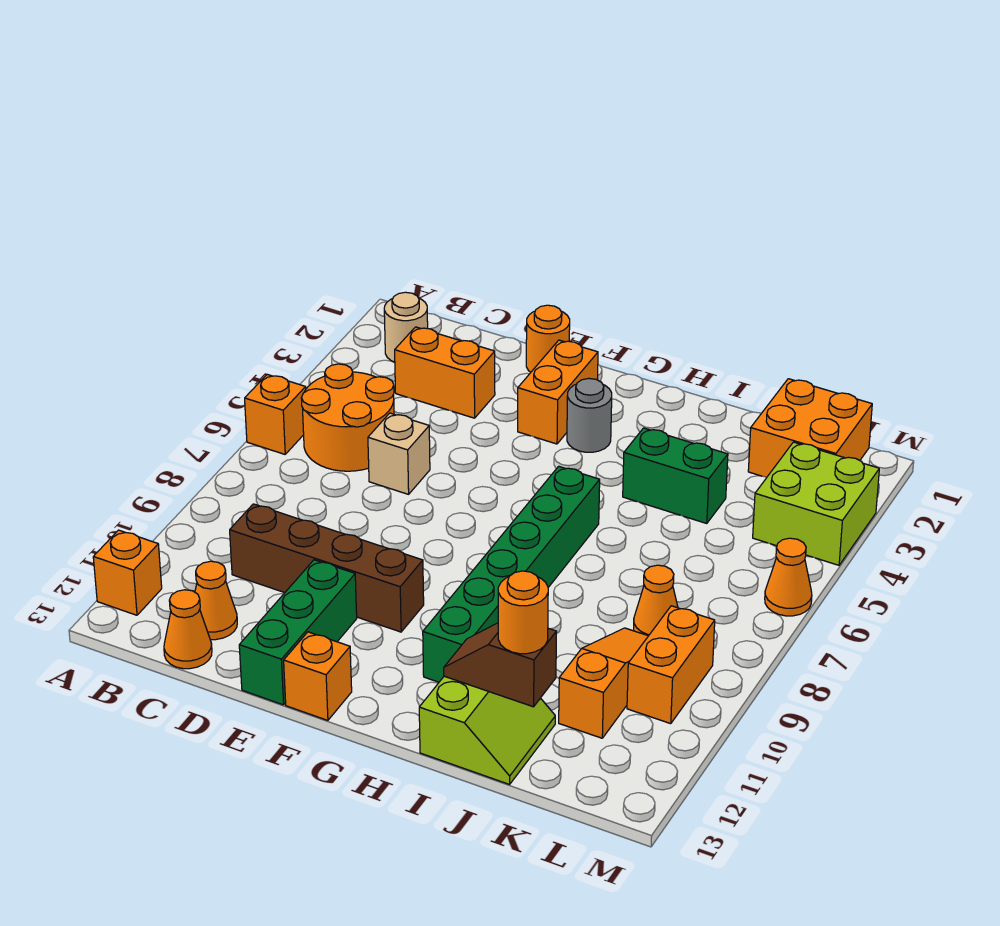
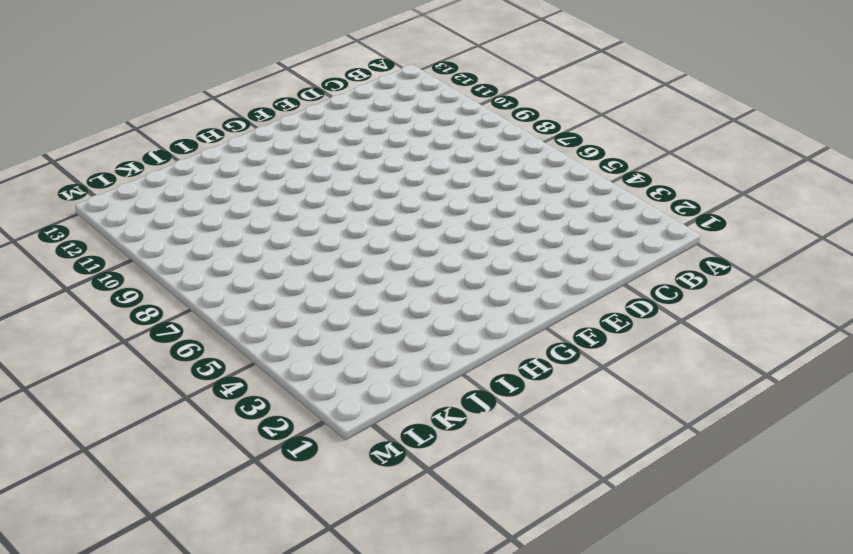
none -> orange 1x1 brick [245,374,306,454]
none -> orange 1x1 brick [93,530,162,615]
none -> tan 1x1 round brick [384,292,428,362]

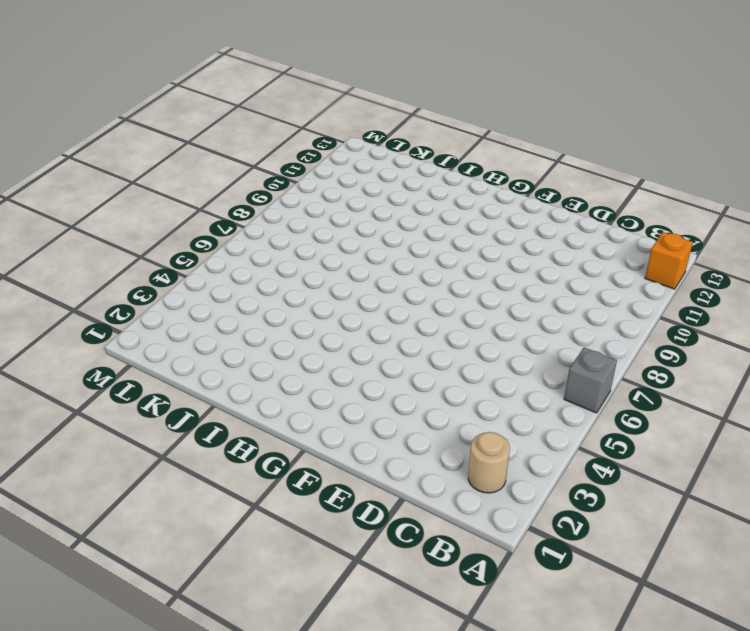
grey 1x1 brick [564,347,617,413] -> orange 1x1 brick [245,374,306,454]
none -> orange 2x2 round brick [301,364,394,471]
none -> orange 1x2 brick [395,327,495,418]
none -> brown 1x4 brick [230,504,424,632]

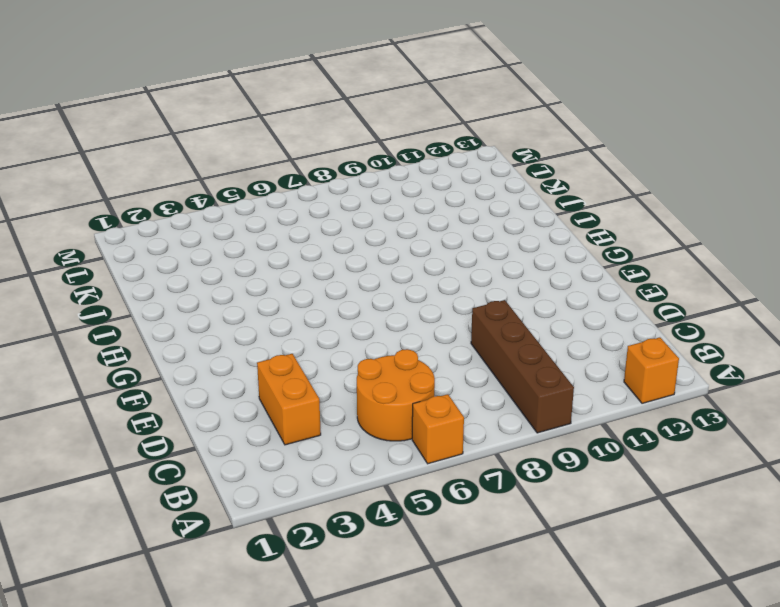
brown 1x4 brick [471,300,574,433] -> brown 1x4 brick moved to [230,504,424,632]
none -> tan 1x1 round brick [384,292,428,362]
none -> orange 1x1 cone [195,561,237,640]
none -> orange 1x1 cone [164,590,212,669]

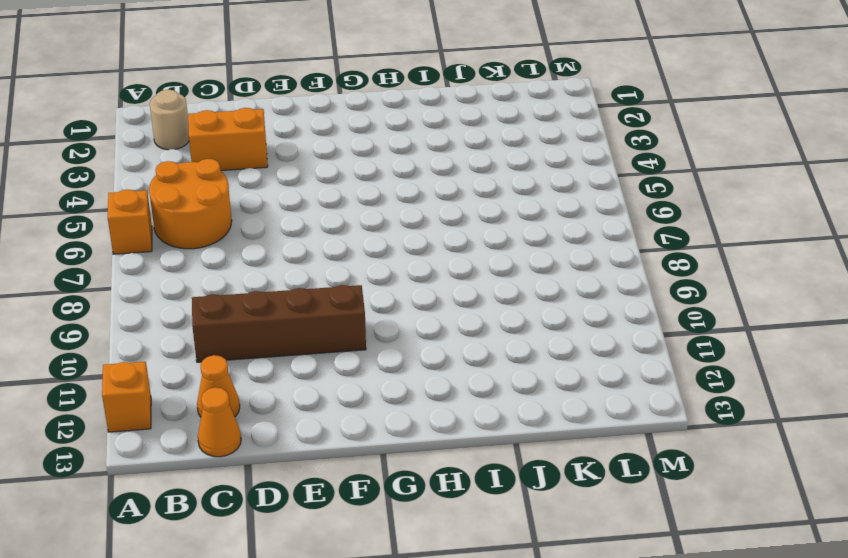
none -> tan 1x1 brick [368,413,430,494]
none -> orange 1x1 round brick [526,305,570,372]
none -> green 1x3 brick [239,560,357,705]

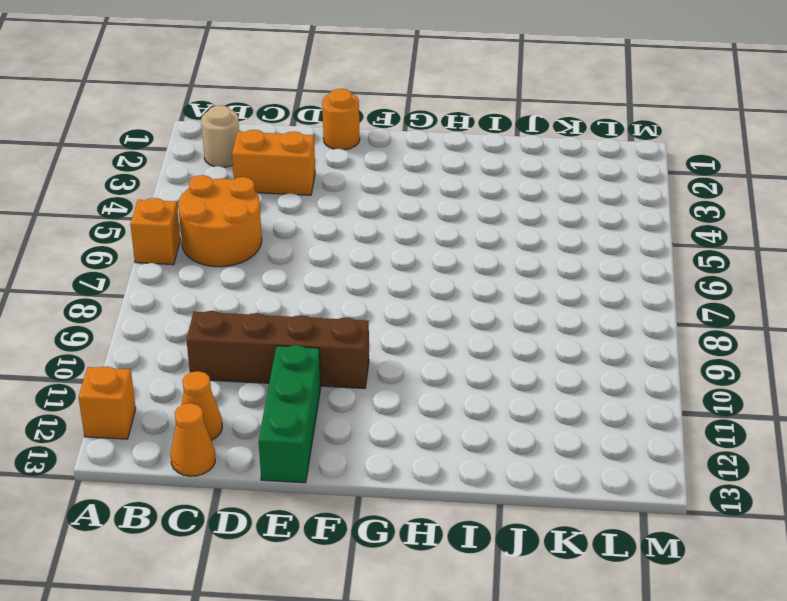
none -> tan 1x1 brick [368,413,430,494]
none -> orange 1x2 brick [518,340,598,444]
none -> orange 1x1 brick [284,632,352,720]

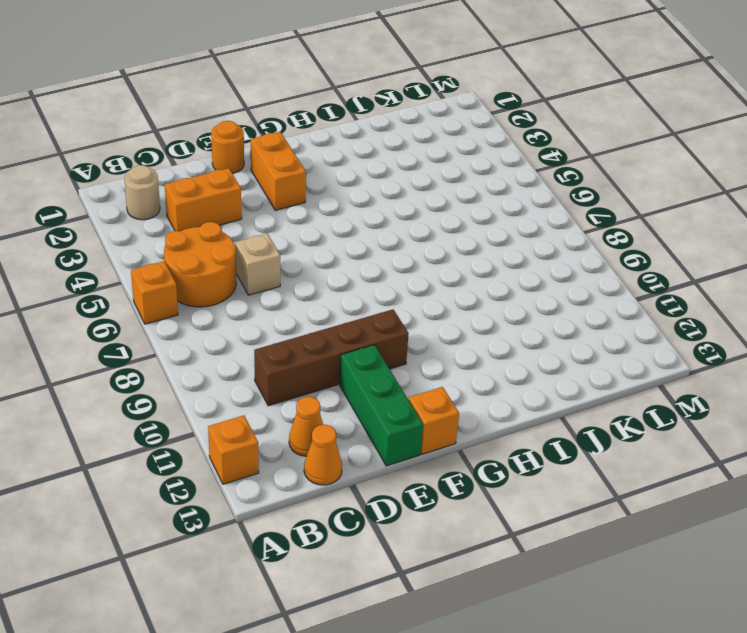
none -> grey 1x1 round brick [567,378,612,452]
none -> green 1x6 brick [423,466,600,682]
none -> green 1x2 brick [623,428,728,523]

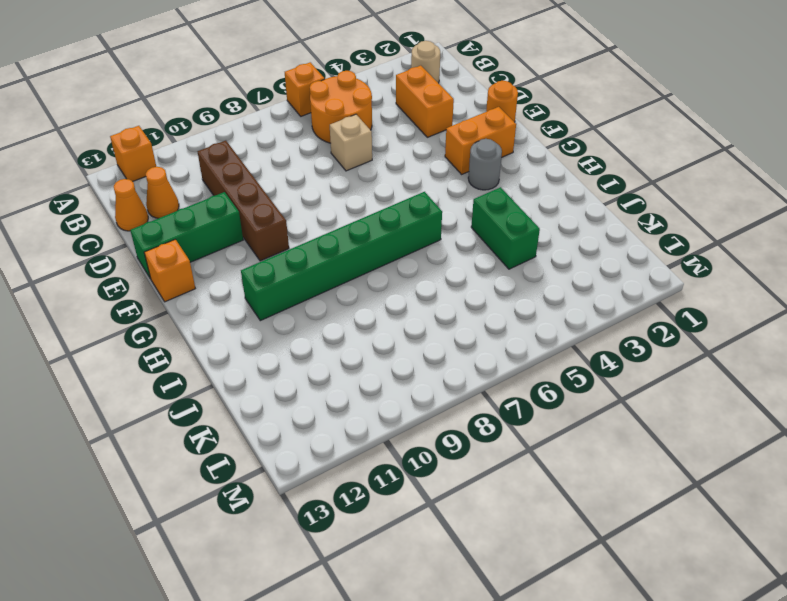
none -> lime 2x2 slope [419,676,555,784]
none -> orange 2x2 brick [748,379,872,478]
none -> orange 1x1 cone [634,565,678,636]

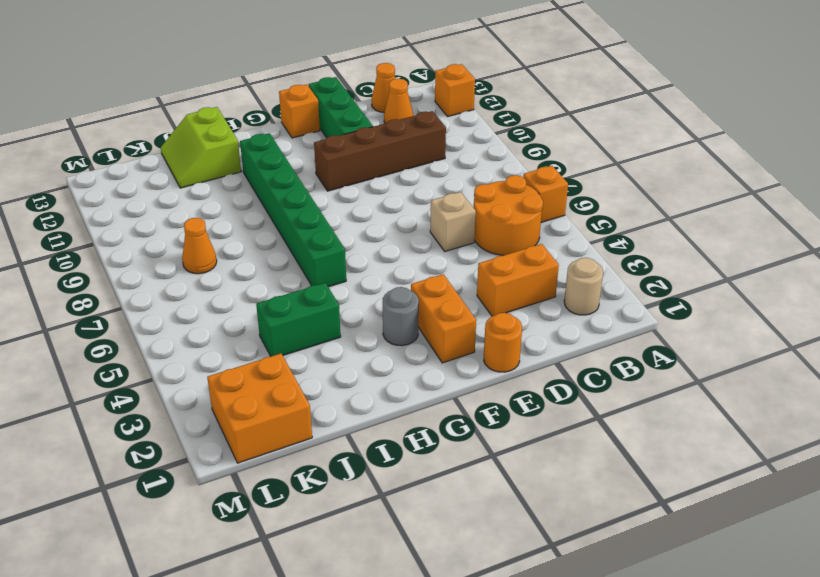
none -> orange 1x3 slope [559,628,648,738]
none -> lime 2x2 brick [753,442,879,565]
none -> orange 1x2 brick [627,606,715,724]

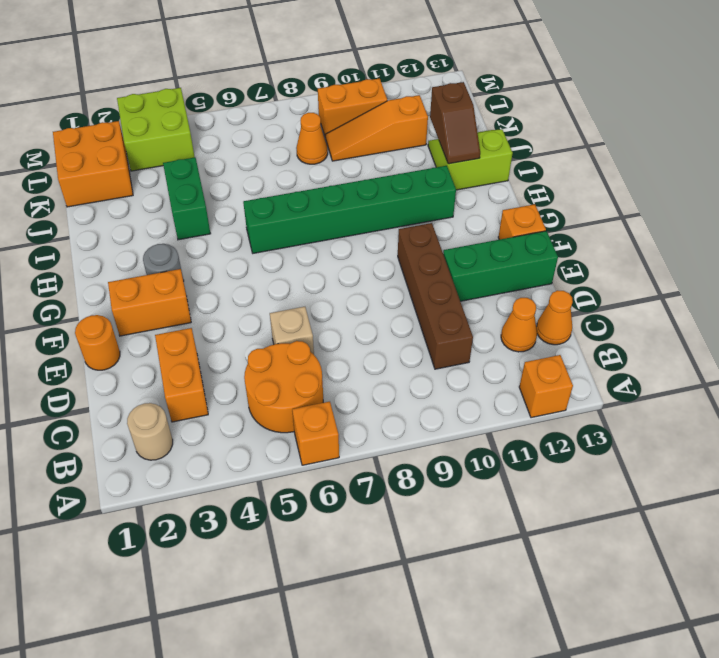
none -> orange 1x1 cone [765,538,812,616]
none -> orange 1x1 round brick [498,571,548,654]

